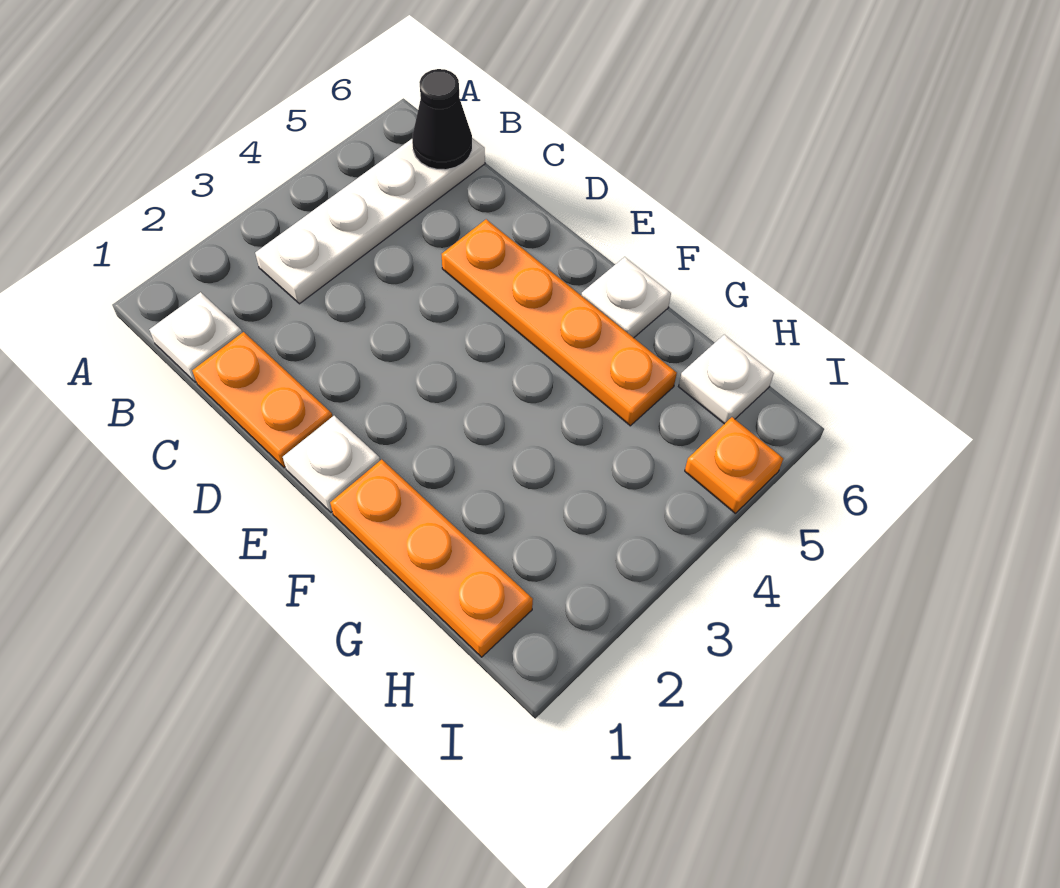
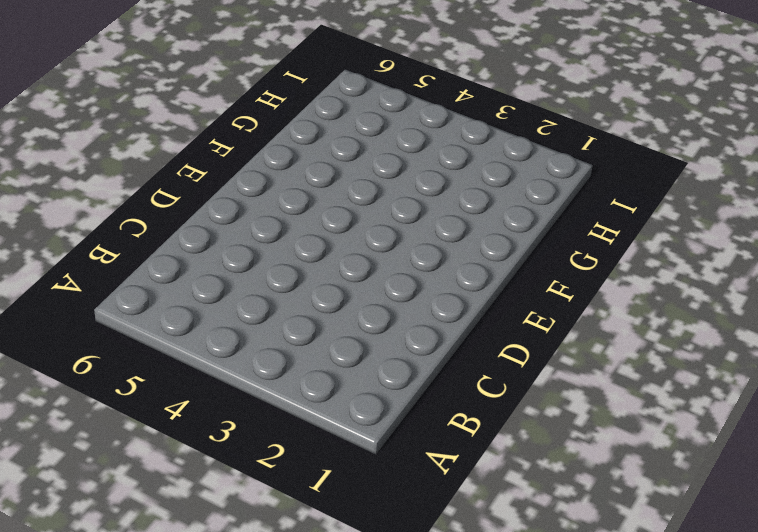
none -> white 1x1 plate [149,292,242,382]
none -> white 1x4 plate [255,138,485,304]

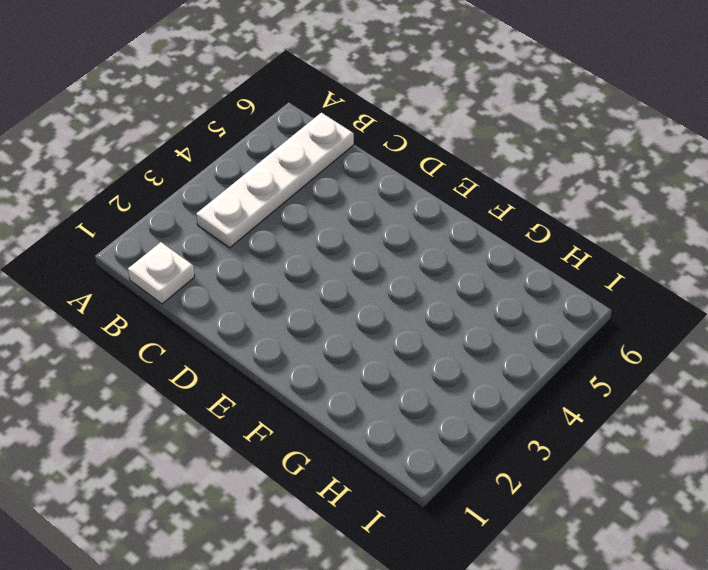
none -> orange 1x2 plate [192,332,333,468]
none -> orange 1x4 plate [442,219,677,426]

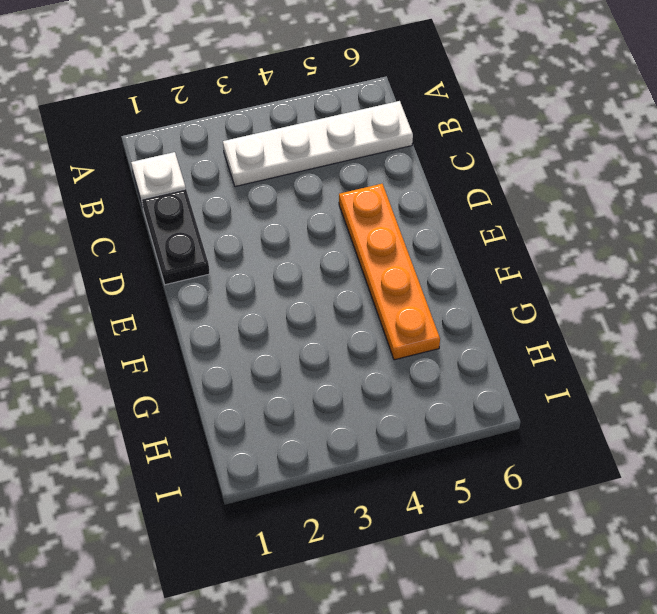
black 1x2 plate [142,189,210,285] -> orange 1x2 plate [192,332,333,468]
none -> white 1x1 plate [283,416,380,512]
none -> orange 1x3 plate [330,460,533,657]

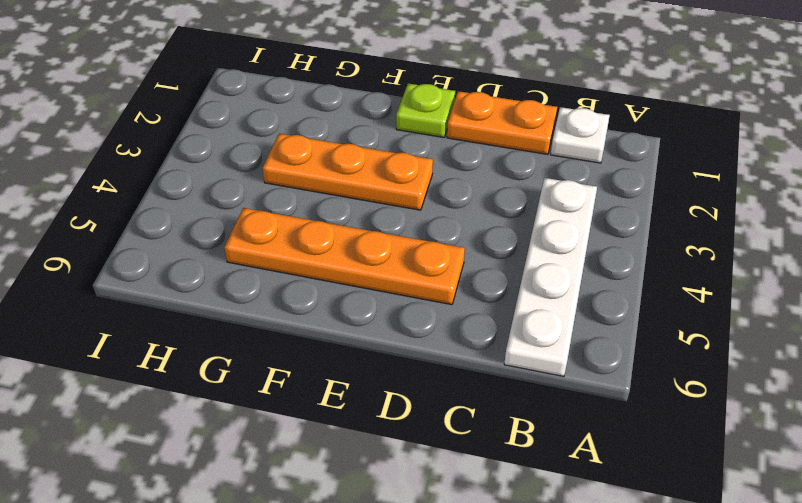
lime 1x1 plate [396,83,455,137] -> white 1x1 plate [283,416,380,512]
orange 1x3 plate [263,133,433,210] -> orange 1x3 plate moved to [330,460,533,657]
none -> white 1x1 plate [581,257,671,338]
none -> white 1x1 plate [679,335,774,424]

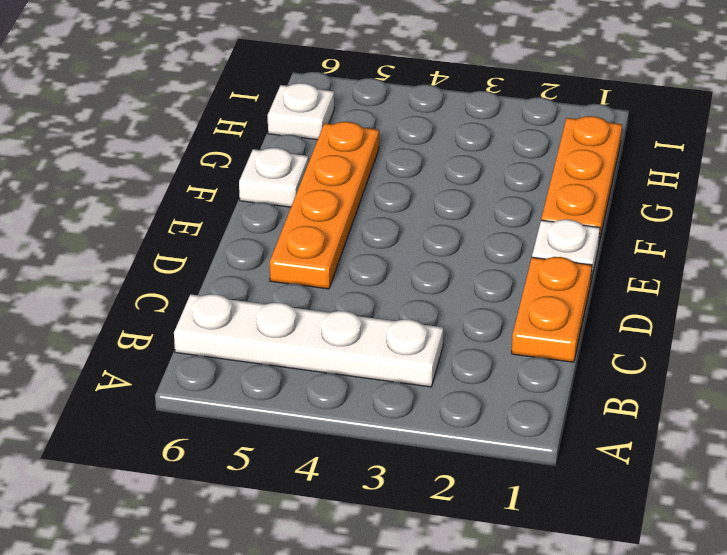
none -> white 1x1 plate [149,292,242,382]
none -> orange 1x1 plate [685,417,783,514]

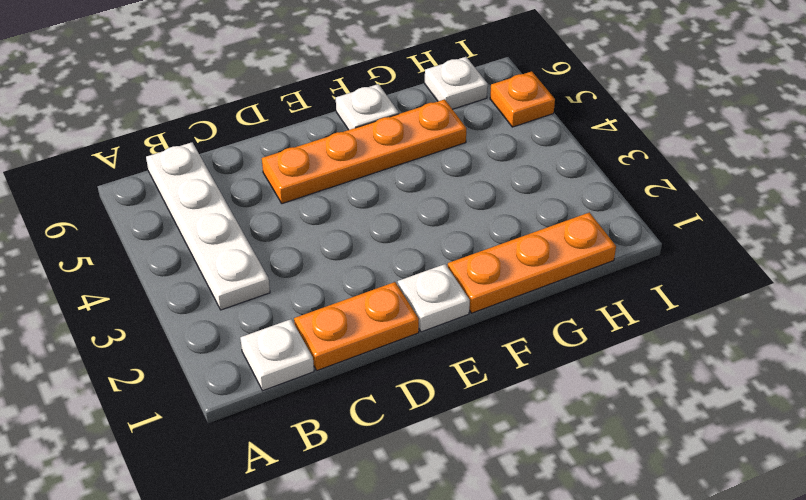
none -> black 1x1 cone [412,69,472,170]

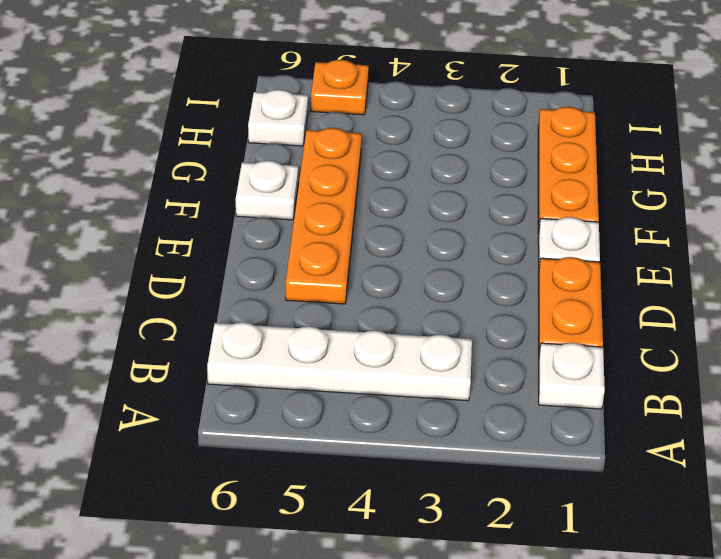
none -> black 1x1 cone [412,69,472,170]

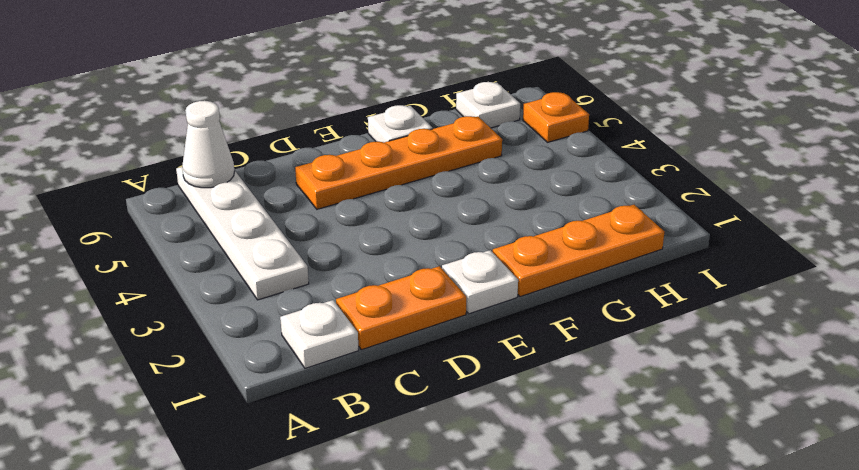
white 1x1 cone [182,101,234,188] -> black 1x1 cone [412,69,472,170]

